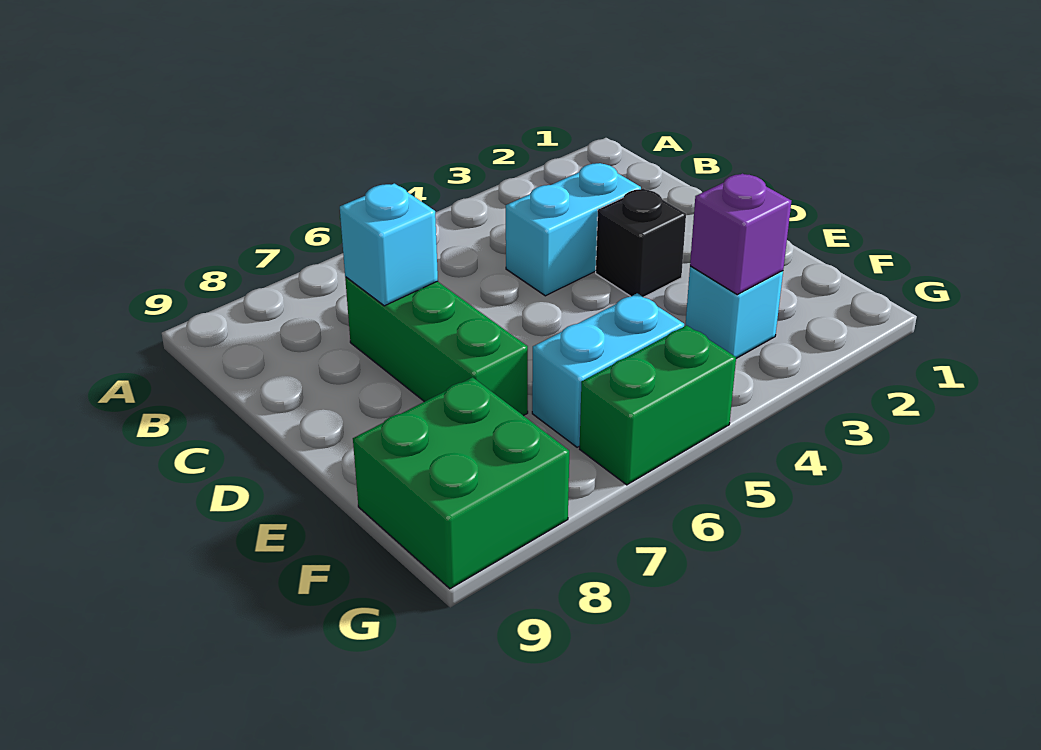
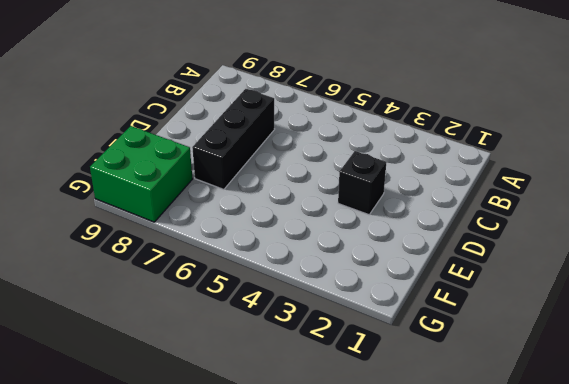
black 1x3 brick [192,89,275,189] -> green 1x3 brick [345,277,528,416]
none -> cyan 1x2 brick [506,163,641,296]
none -> cyan 1x1 brick [685,266,783,358]

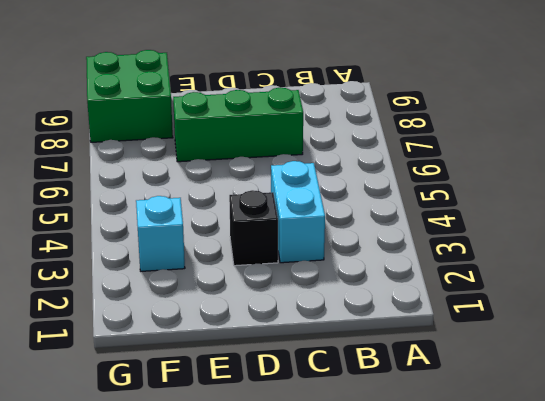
none -> cyan 1x2 brick [532,293,684,447]
none -> green 1x2 brick [580,325,736,485]

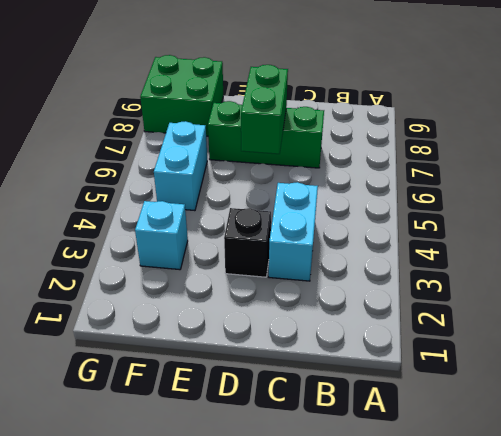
green 1x2 brick [241,65,288,154] -> green 1x2 brick moved to [580,325,736,485]
none -> cyan 1x1 brick [340,183,438,306]
none -> purple 1x1 brick [690,174,791,295]

